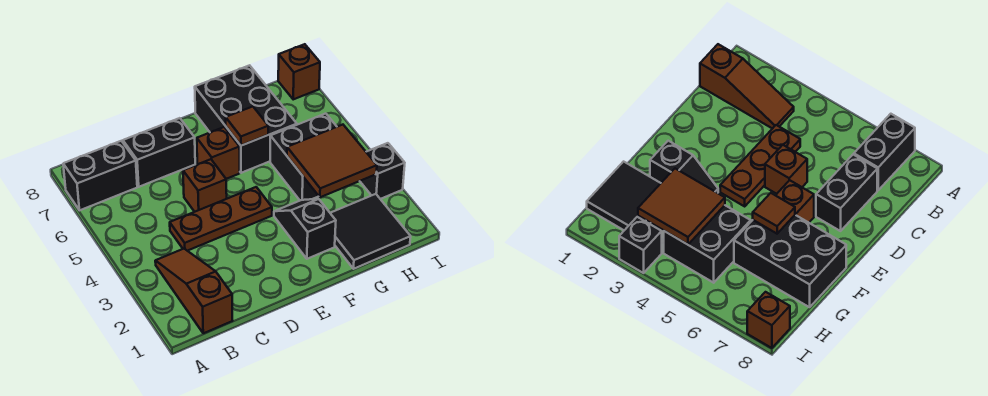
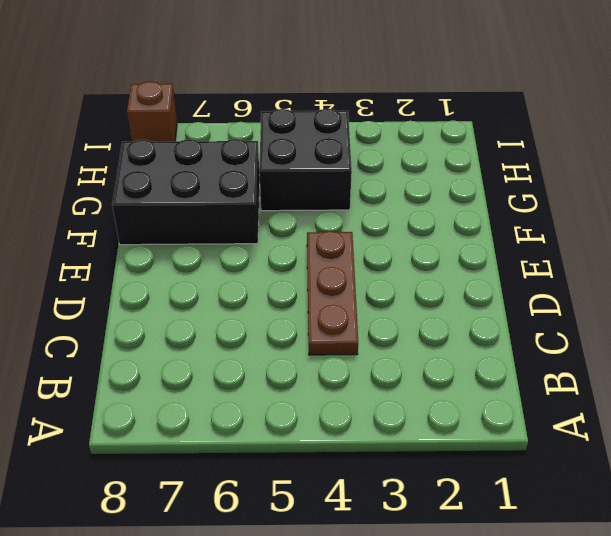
none -> black 1x2 brick [63,141,137,210]
none -> brown 1x3 slope [155,249,233,333]
none -> black 1x2 brick [123,118,195,187]

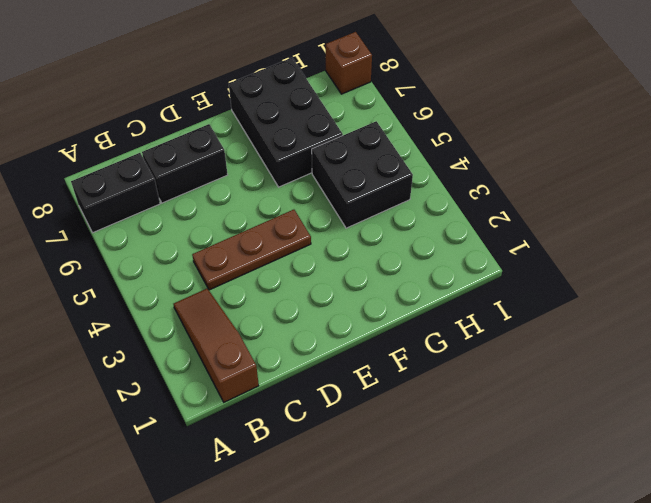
none -> brown 1x1 brick [183,159,227,212]
none -> brown 1x1 brick [197,127,240,179]
none -> black 1x2 slope [274,199,336,259]

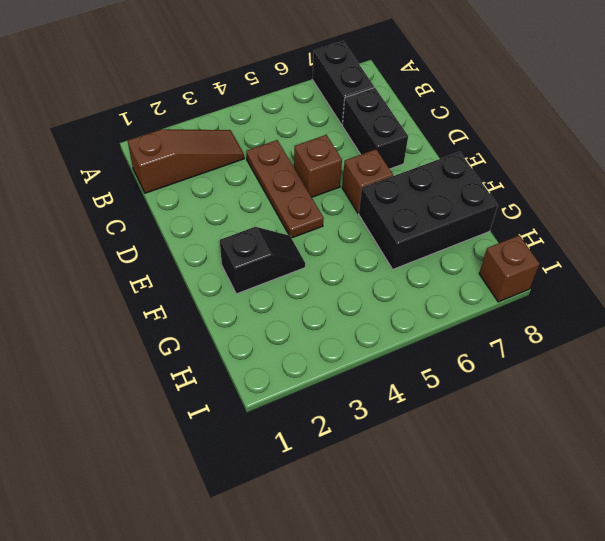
none -> black 2x2 tile [330,194,411,269]
none -> black 2x2 brick [270,114,337,200]
none -> black 1x1 brick [360,143,405,199]

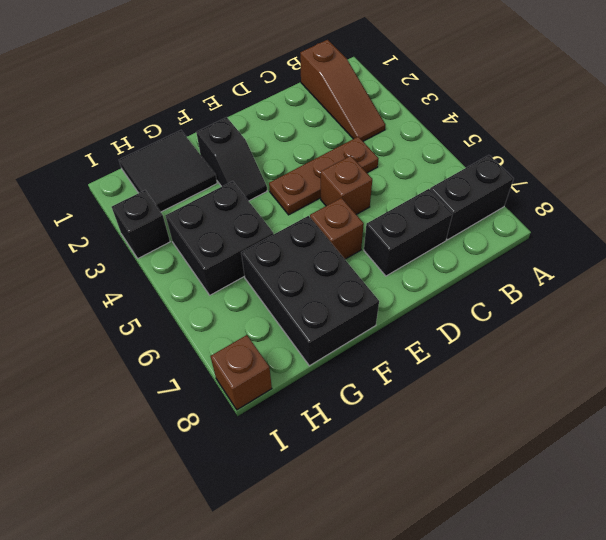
none -> brown 1x1 tile [226,107,268,146]
none -> brown 2x2 tile [287,125,377,197]

